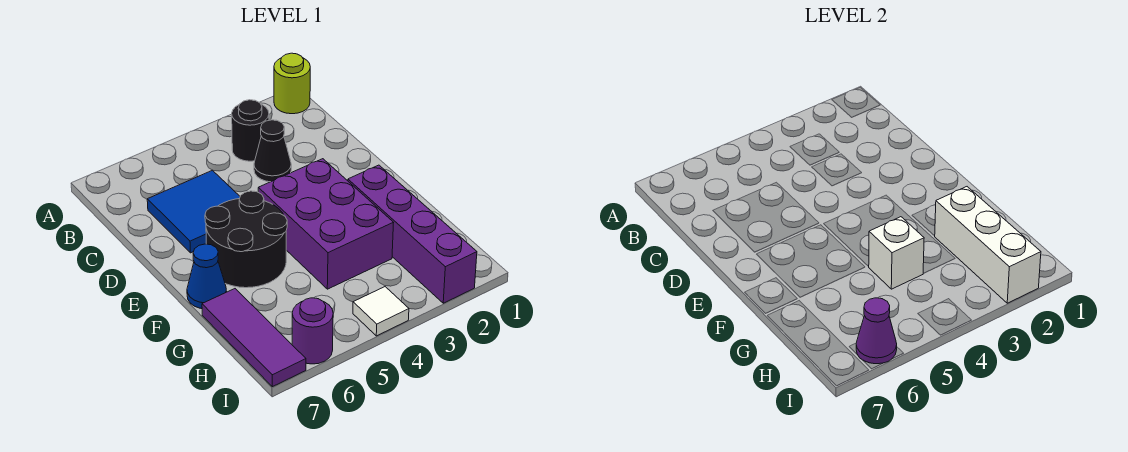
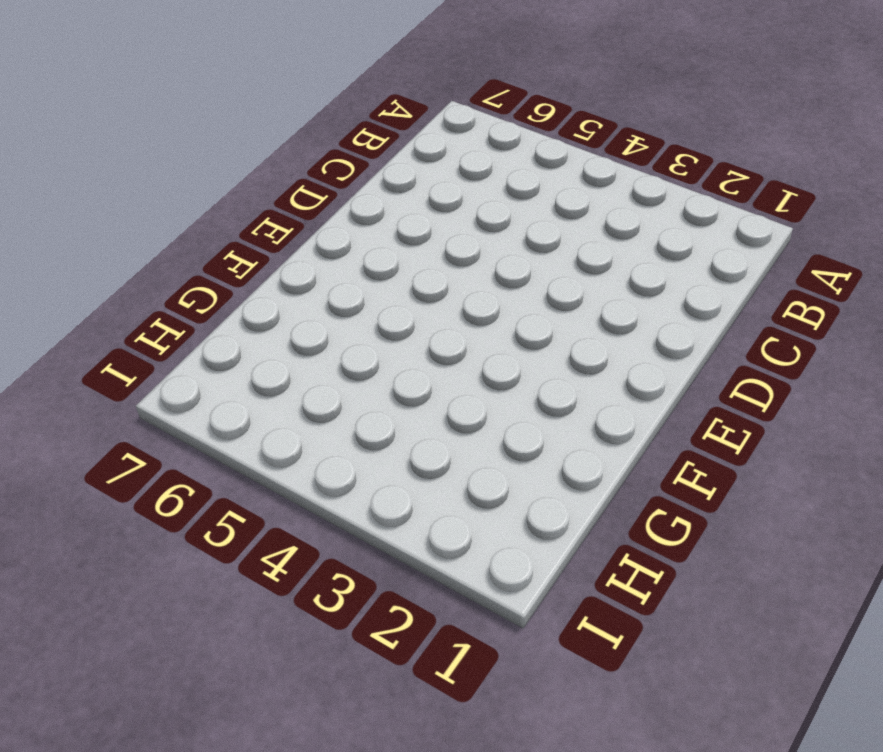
none -> lime 1x1 round brick [274,53,310,114]
none -> black 1x1 round brick [232,100,269,161]
none -> black 1x1 cone [254,120,291,182]

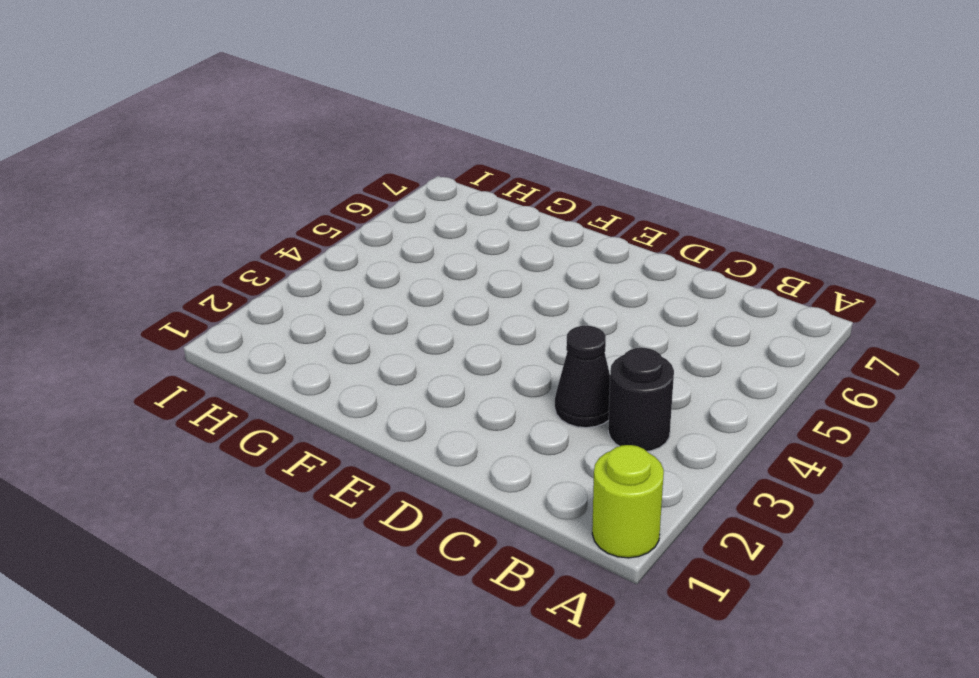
none -> blue 2x2 tile [147,170,240,253]
none -> purple 2x3 brick [258,159,394,289]
none -> black 2x2 round brick [205,191,287,288]

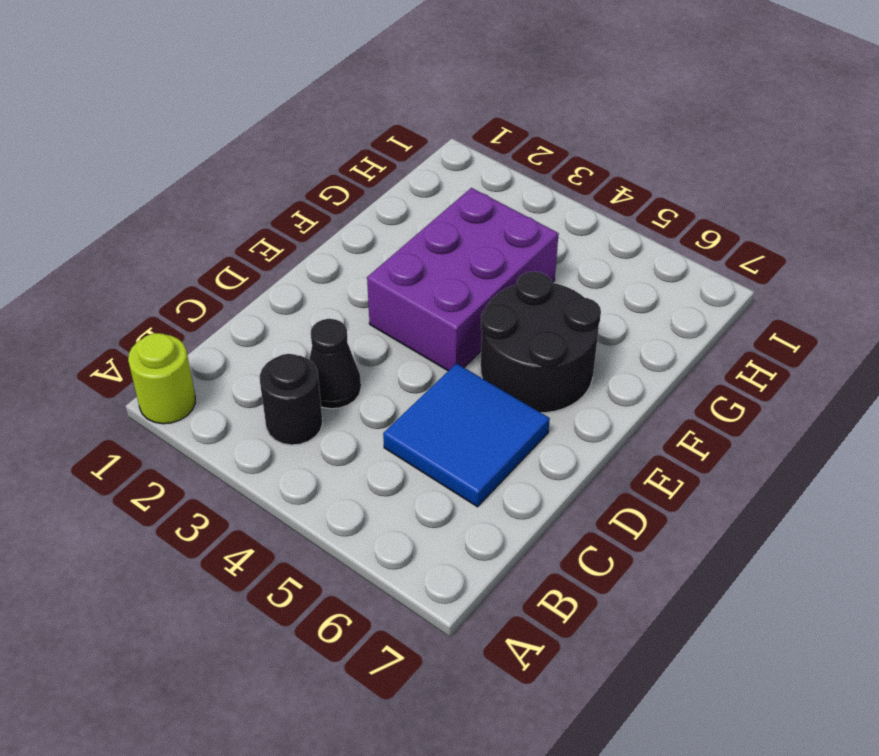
none -> purple 1x4 brick [348,165,477,303]
none -> blue 1x1 cone [187,244,227,309]
none -> purple 1x3 tile [202,289,306,387]

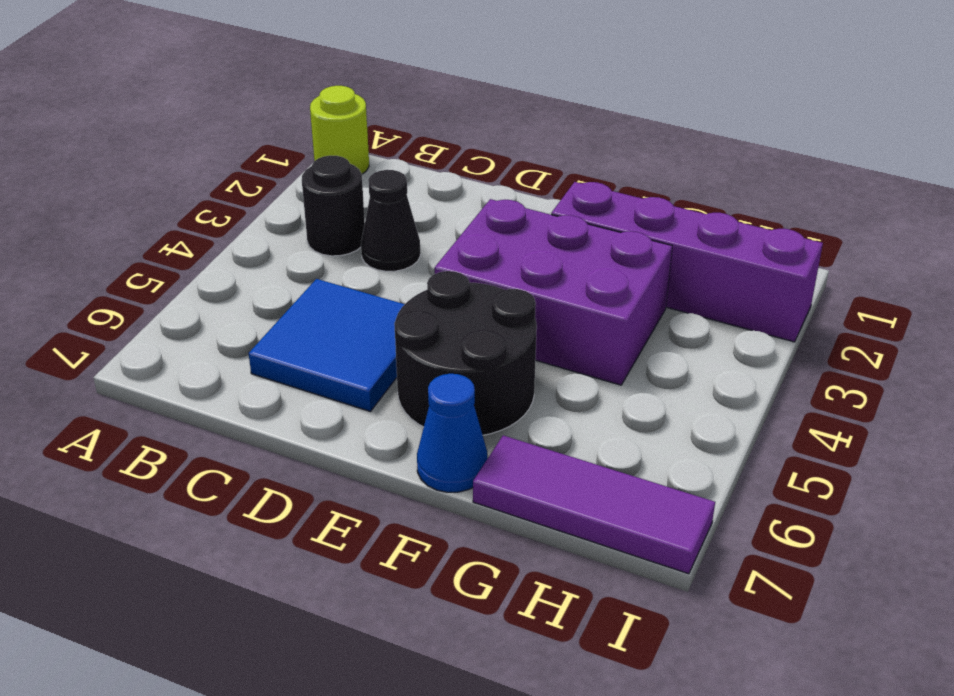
none -> white 1x1 tile [353,287,409,336]
none -> purple 1x1 round brick [292,298,333,364]
none -> white 1x3 brick [935,187,1041,303]

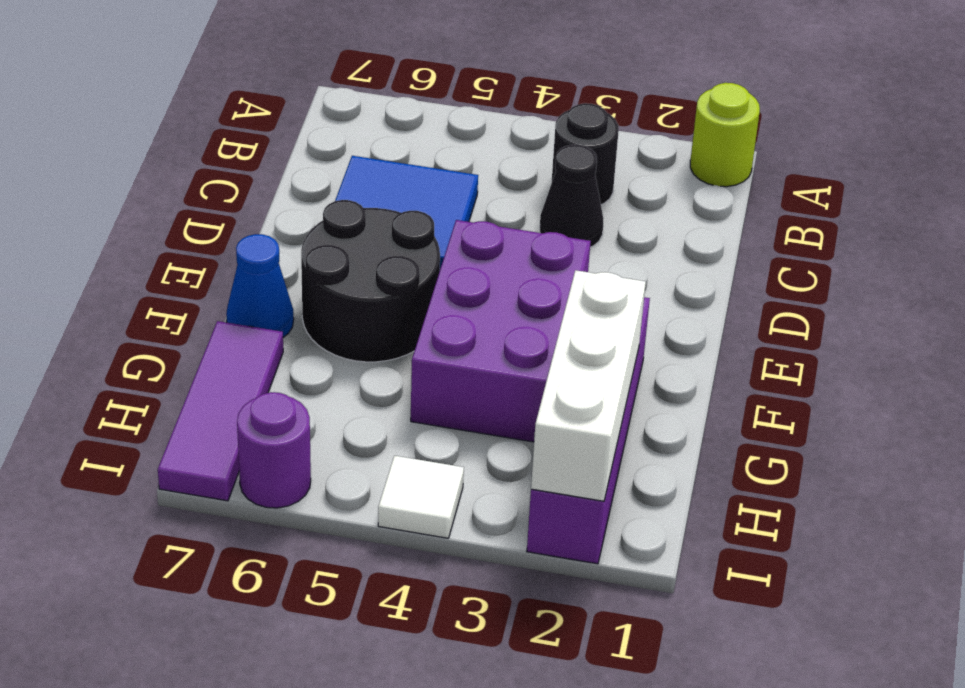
none -> white 1x1 brick [868,217,924,289]
none -> purple 1x1 cone [856,298,897,364]

